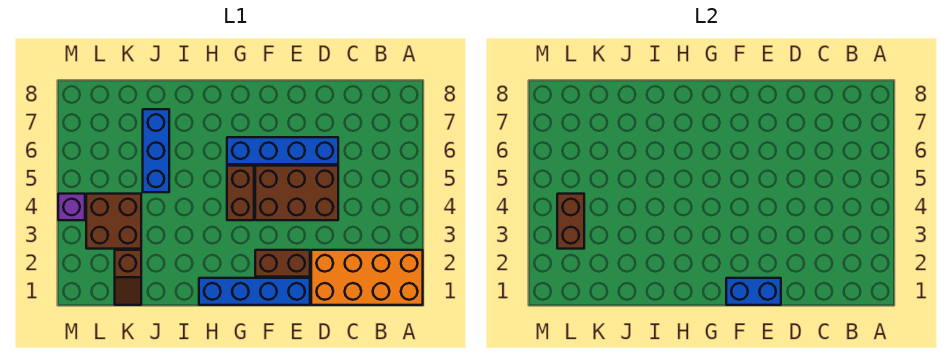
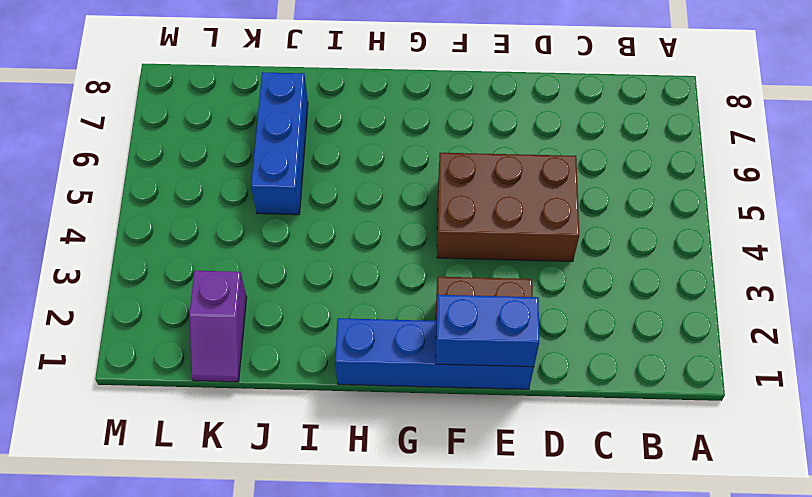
purple 1x2 slope [189,271,247,382] -> brown 1x2 slope [115,250,141,305]
none -> orange 2x4 brick [311,250,423,305]
none -> blue 1x4 brick [227,137,338,164]
none -> brown 1x2 brick [227,166,254,220]

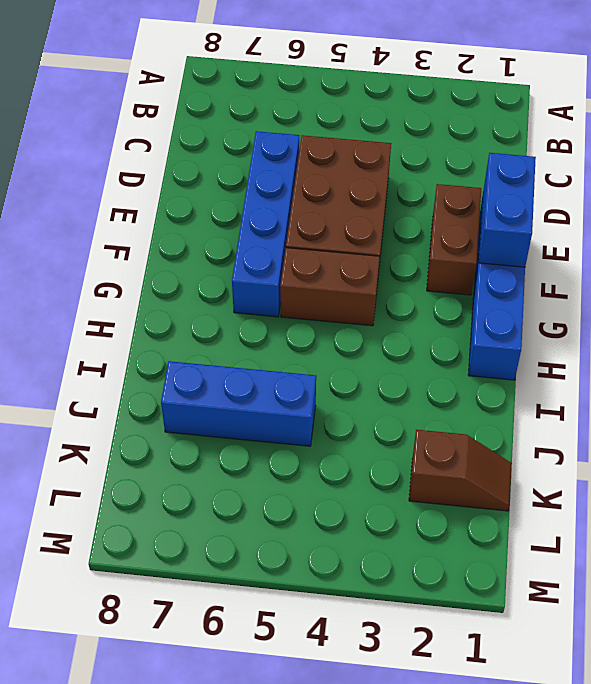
none -> orange 2x4 brick [311,250,423,305]
none -> brown 2x2 brick [86,194,141,249]
none -> purple 1x1 brick [58,194,85,220]

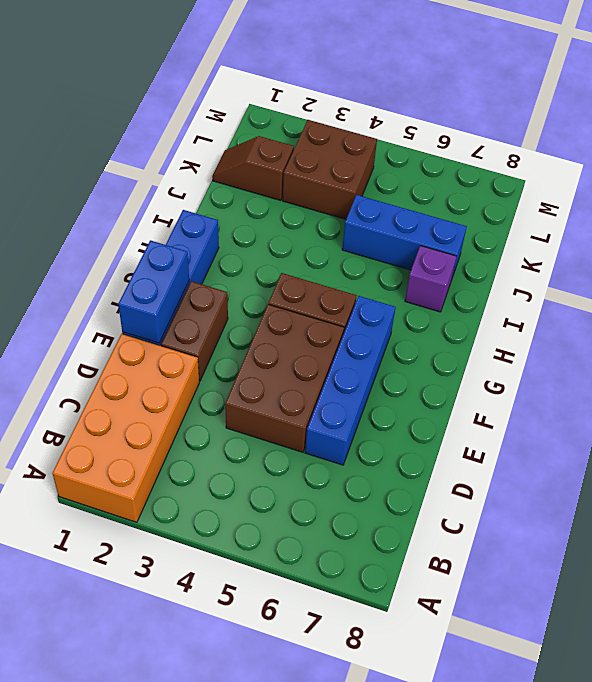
purple 1x1 brick [405,246,457,312] -> purple 1x1 brick moved to [58,194,85,220]
none -> brown 1x2 brick [557,194,584,249]

